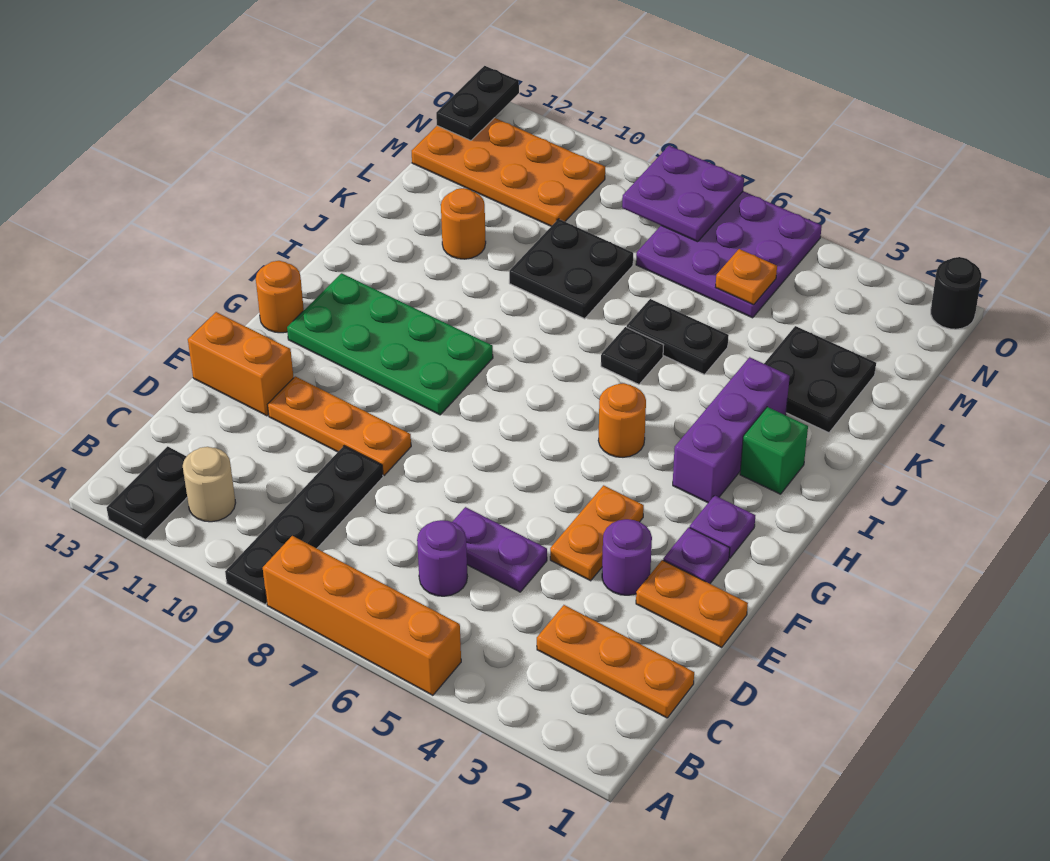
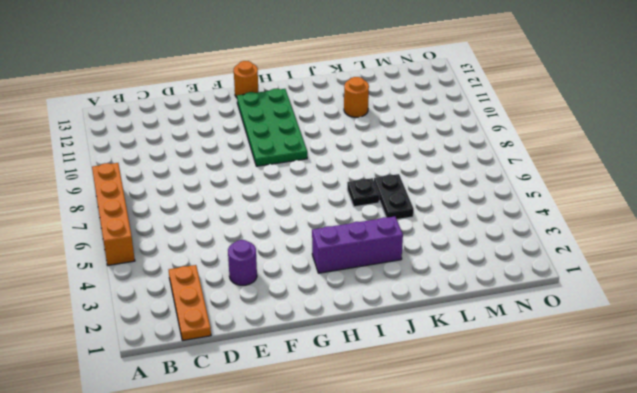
none -> black 1x4 plate [225,446,383,604]
none -> black 1x2 plate [107,446,187,539]
none -> tan 1x1 round brick [183,447,236,522]
none -> purple 1x1 round brick [417,520,467,596]

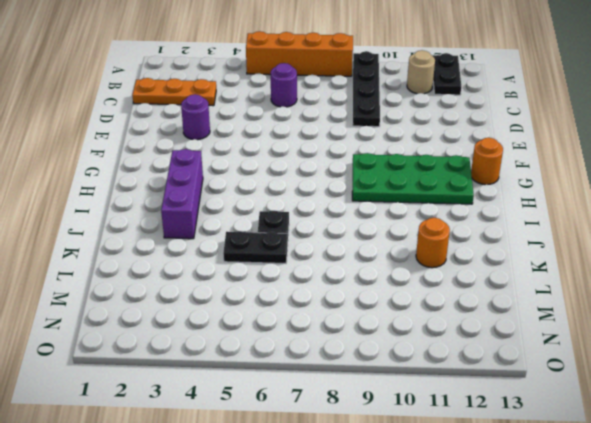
none -> purple 1x2 plate [452,507,547,592]
none -> orange 1x2 plate [636,560,748,647]
none -> orange 1x2 plate [550,485,644,581]
none -> orange 1x3 plate [268,376,411,475]

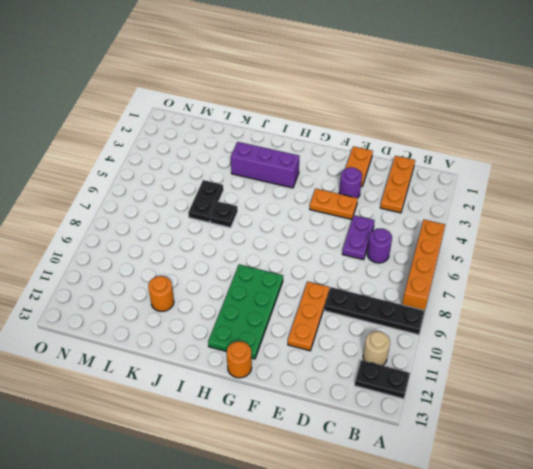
none -> orange 1x2 brick [188,312,293,416]
none -> purple 1x1 plate [663,527,730,584]
none -> purple 1x1 plate [690,495,755,558]
none -> orange 1x1 round brick [598,383,646,457]

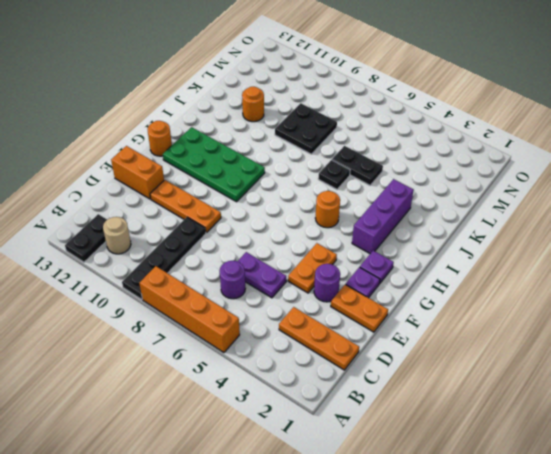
none -> green 1x1 brick [740,407,808,494]
none -> black 2x2 plate [764,326,876,433]
none -> purple 3x3 plate [636,191,822,318]
none -> orange 2x4 plate [412,118,605,226]

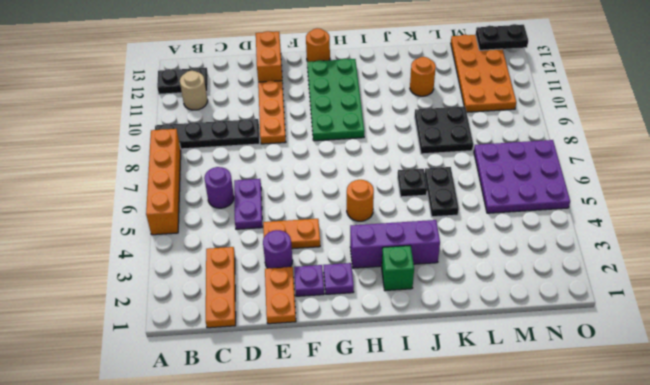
none -> black 2x2 plate [764,326,876,433]
none -> black 1x1 round brick [931,257,981,329]
none -> orange 1x1 plate [716,249,777,305]
none -> purple 2x2 plate [622,146,744,242]

